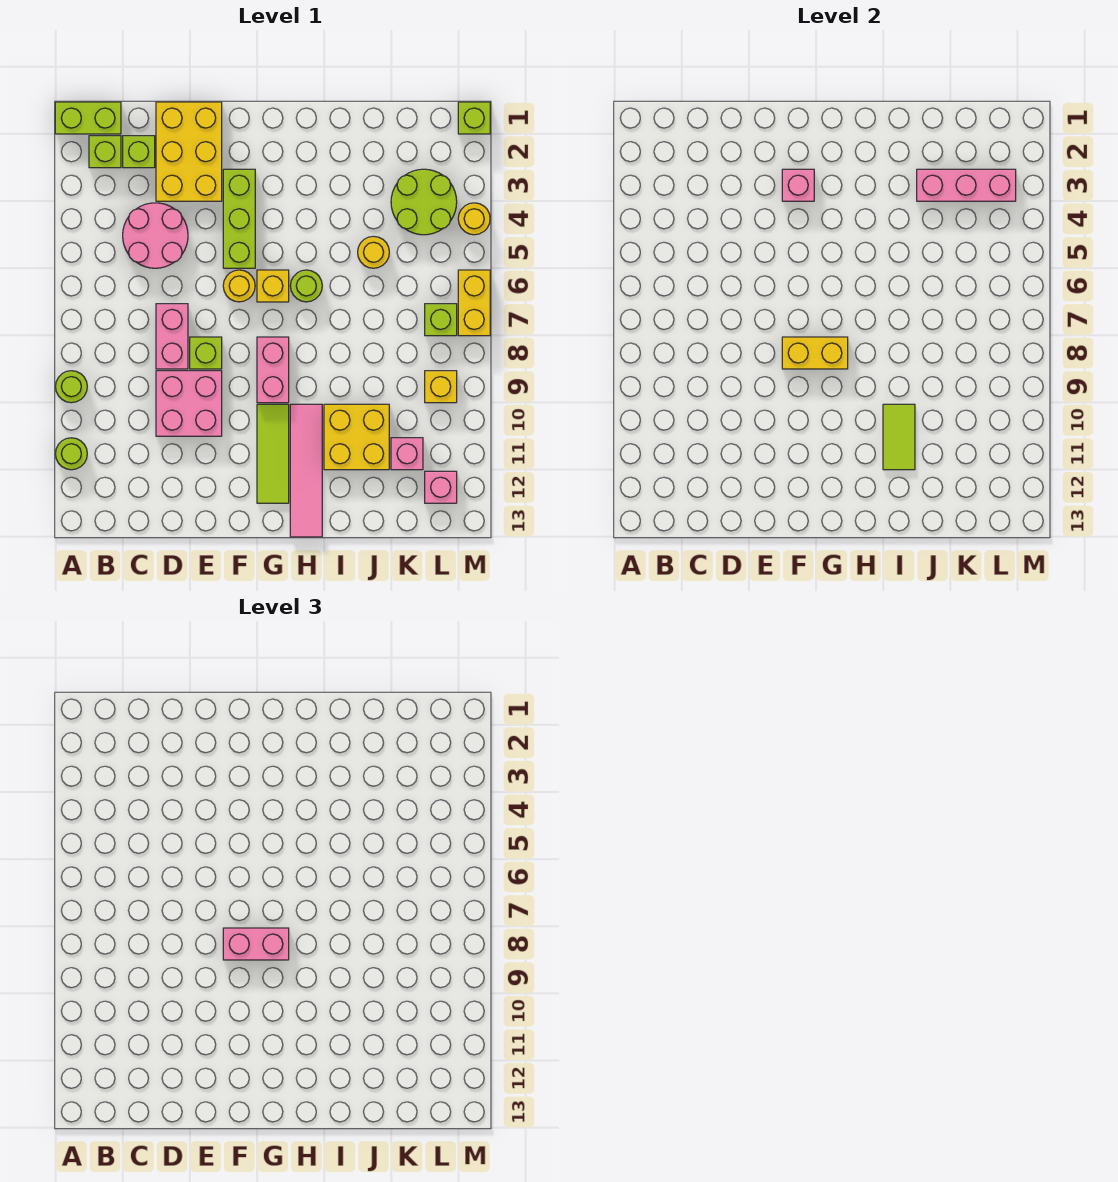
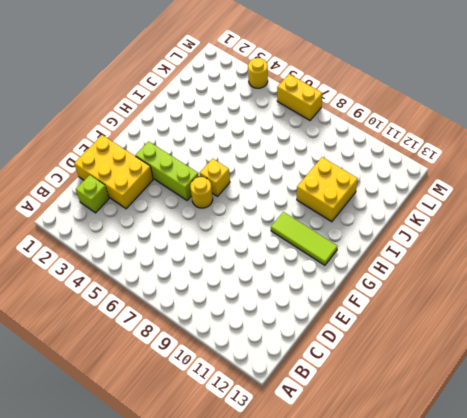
none -> lime 1x2 brick [55,102,121,134]
none -> lime 1x1 round brick [55,371,87,403]
none -> lime 1x1 round brick [55,438,87,470]
none -> lime 1x1 brick [89,136,121,168]

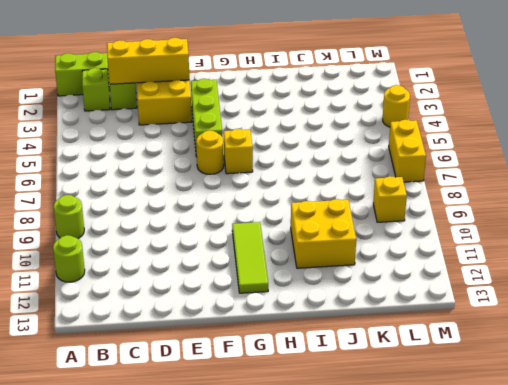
yellow 1x3 brick [107,38,189,84] -> none
none -> pink 2x2 round brick [123,203,188,268]
none -> pink 1x2 brick [156,304,188,369]
none -> pink 2x2 brick [156,371,222,436]
none -> lime 1x1 brick [190,337,222,369]

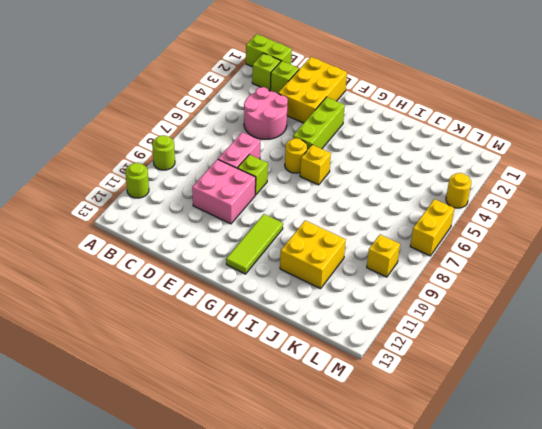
none -> pink 1x2 brick [257,337,289,403]
none -> lime 1x1 round brick [290,270,322,302]
none -> pink 1x4 tile [290,404,322,537]
none -> yellow 1x1 round brick [358,236,389,268]

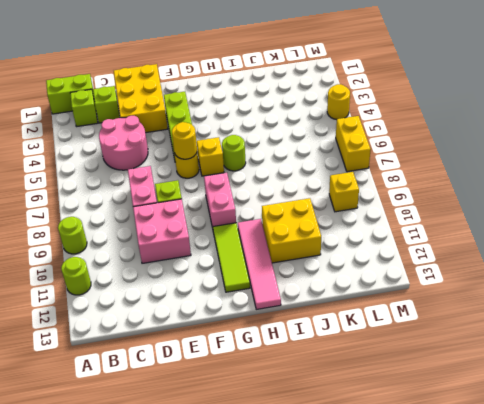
yellow 1x1 round brick [172,122,197,159] -> yellow 1x1 round brick moved to [358,236,389,268]
none -> lime 2x2 round brick [391,169,457,235]
none -> pink 1x1 brick [391,438,423,470]
none -> lime 1x1 brick [425,304,457,336]
none -> pink 1x1 brick [425,471,457,503]

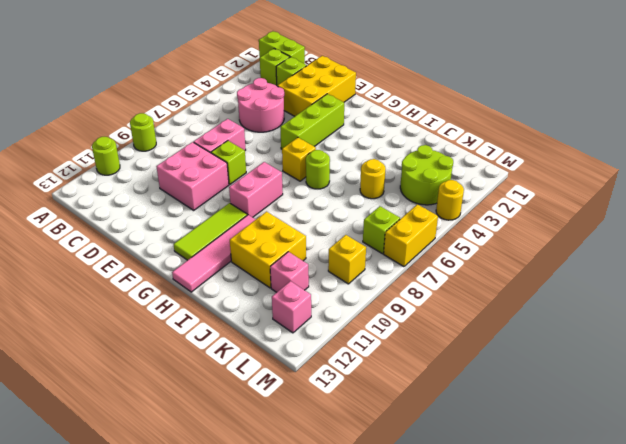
none -> yellow 1x1 round brick [223,270,255,302]
none -> lime 1x1 brick [458,102,490,134]
none -> pink 1x1 brick [782,169,814,201]
none -> yellow 1x2 brick [782,337,848,369]

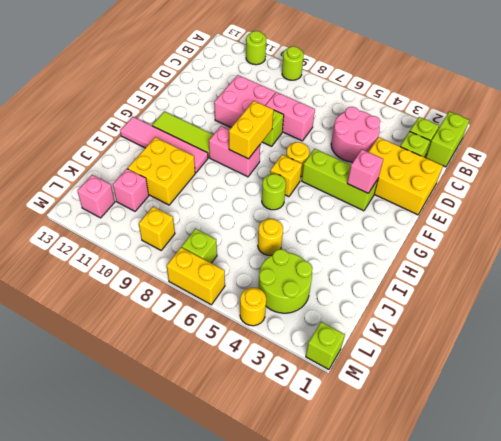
none -> lime 1x2 tile [883,404,915,470]
none -> pink 1x3 brick [917,169,1016,201]
none -> pink 1x2 brick [223,928,289,960]

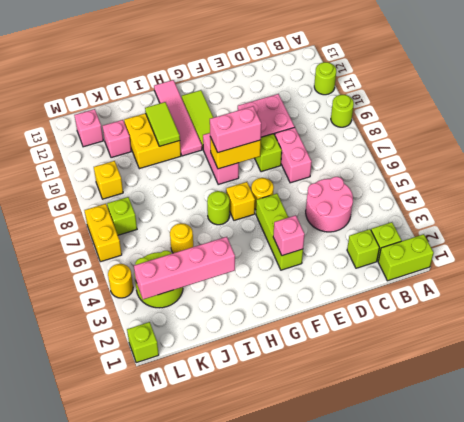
pink 1x4 brick [134,237,235,299] -> pink 1x3 brick [917,169,1016,201]
none -> yellow 2x3 brick [156,102,222,201]

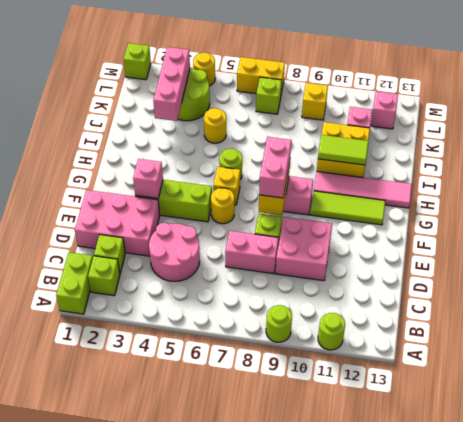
pink 2x3 brick [75,190,160,256] -> yellow 2x3 brick [156,102,222,201]

